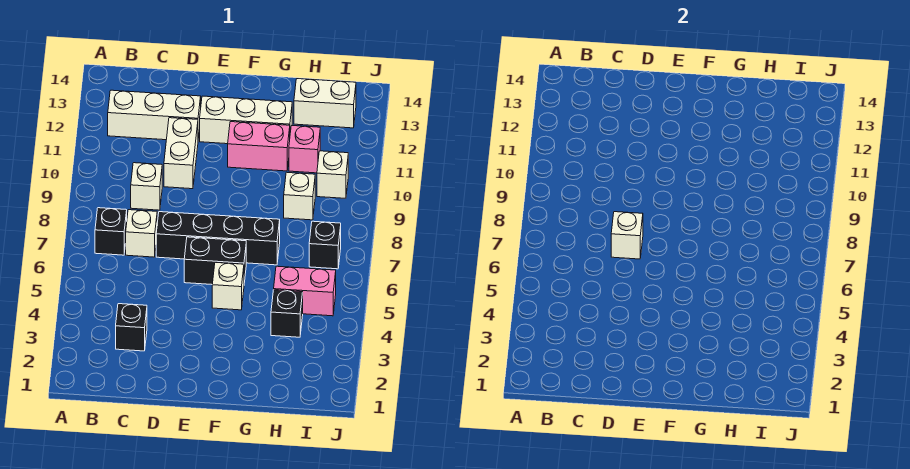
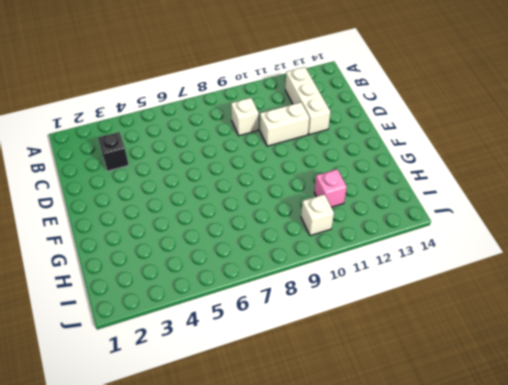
none -> black 1x1 brick [95,208,127,255]
none -> white 1x1 brick [126,210,157,257]
none -> black 1x4 brick [156,212,280,265]

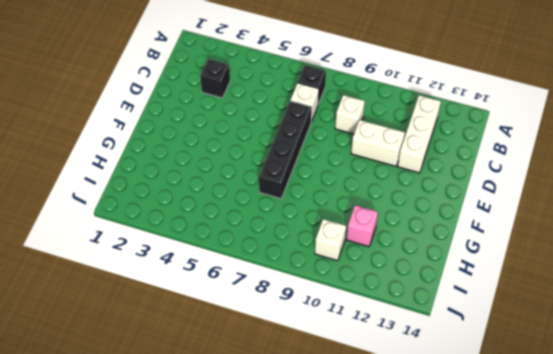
none -> black 1x2 brick [184,237,246,284]
none -> white 1x3 brick [200,96,292,144]
none -> white 1x1 brick [212,262,244,310]

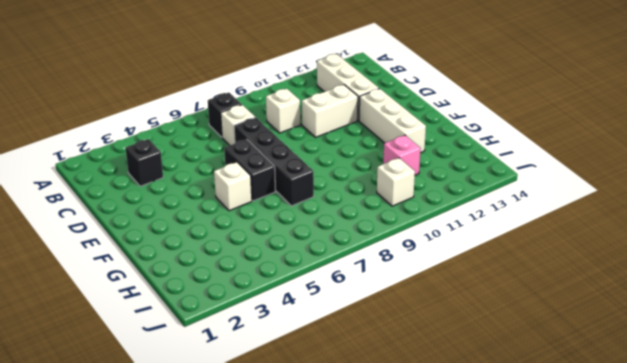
none -> pink 1x2 brick [228,122,290,171]
none -> black 1x1 brick [271,290,303,337]
none -> pink 1x2 brick [274,266,336,316]

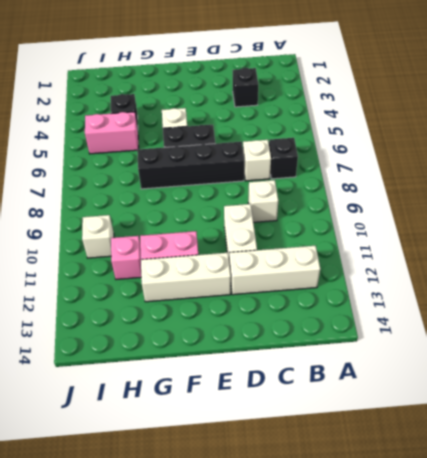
none -> white 1x1 brick [284,172,315,220]
none -> white 1x2 brick [294,79,356,128]
none -> black 1x1 brick [309,221,341,269]

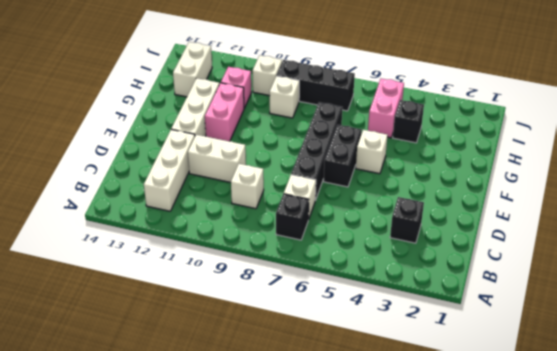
black 1x3 brick [277,60,355,111] -> black 1x1 brick [309,221,341,269]
none -> white 1x1 brick [611,212,643,259]

